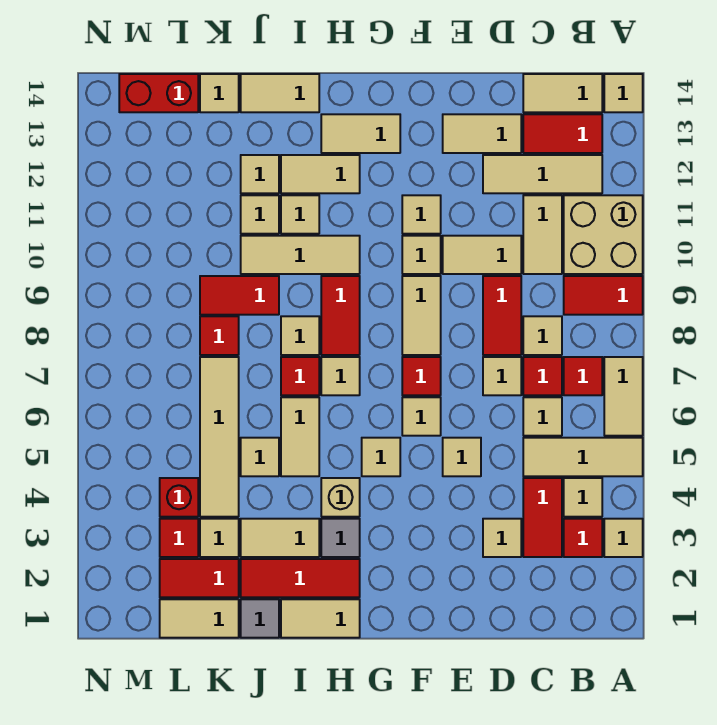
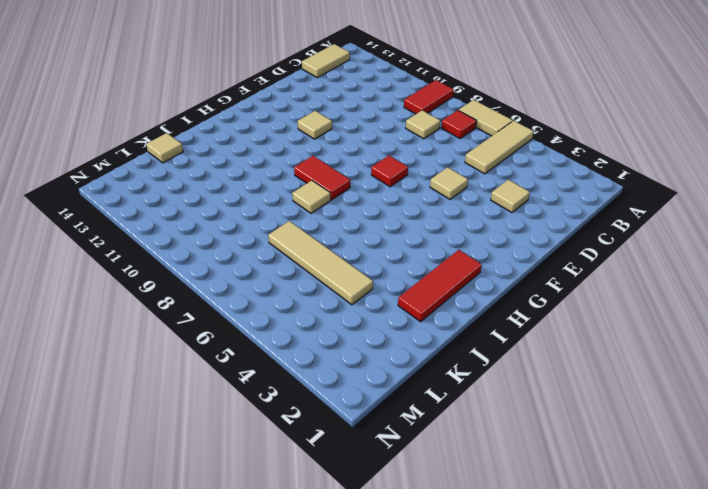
none -> tan 1x1 tile [604,519,643,557]
none -> tan 2x2 brick [564,195,643,274]
none -> tan 1x1 tile [604,74,643,112]
none -> red 1x1 tile [564,519,602,557]

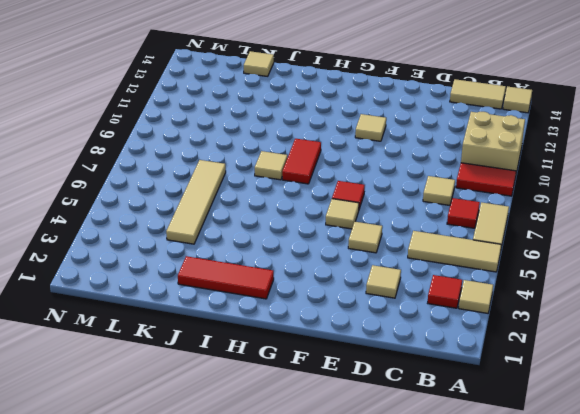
none -> tan 1x1 tile [564,478,602,517]
none -> tan 1x3 tile [483,155,602,193]
none -> red 1x2 tile [523,114,602,153]
none -> red 1x2 tile [523,478,562,557]

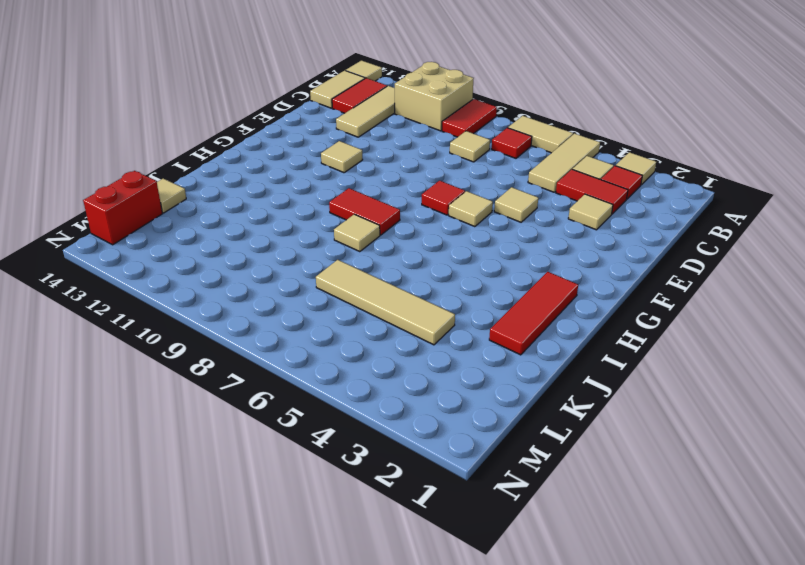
none -> tan 1x1 tile [523,397,562,436]
none -> red 1x1 tile [523,357,562,395]
none -> tan 1x2 tile [523,195,562,274]
none -> tan 1x1 tile [483,357,521,395]

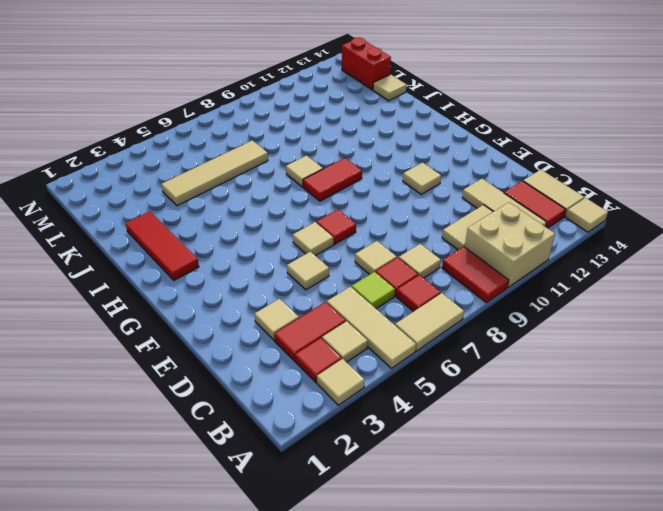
lime 1x1 tile [352,272,395,309] -> tan 1x1 tile [523,397,562,436]
none -> red 1x2 tile [483,276,521,355]
none -> tan 1x2 tile [443,236,521,274]
none -> tan 1x2 tile [443,114,521,153]
none -> tan 1x2 tile [402,276,441,355]

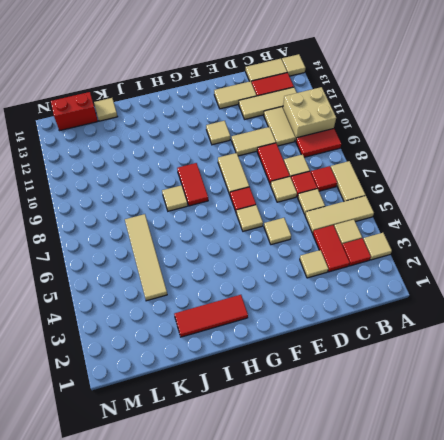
none -> tan 1x1 tile [402,236,441,274]
none -> tan 1x1 tile [362,438,400,476]
none -> tan 1x2 tile [321,114,400,153]
none -> tan 1x2 tile [281,599,360,638]

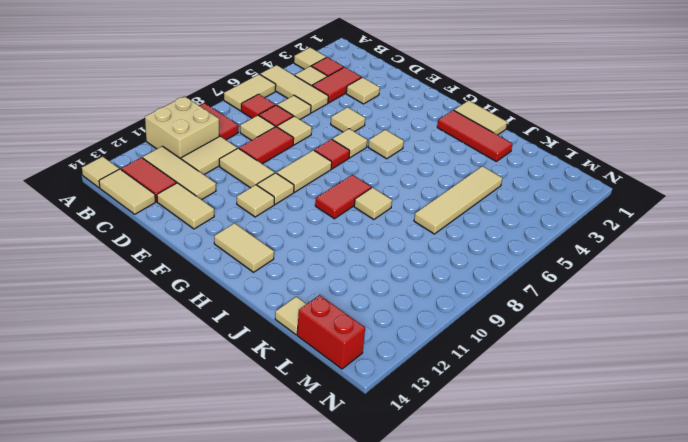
none -> grey 1x1 tile [321,519,360,557]
none -> tan 1x1 brick [321,478,360,517]
none -> tan 1x1 tile [321,357,360,395]
none -> tan 1x3 tile [241,236,360,274]

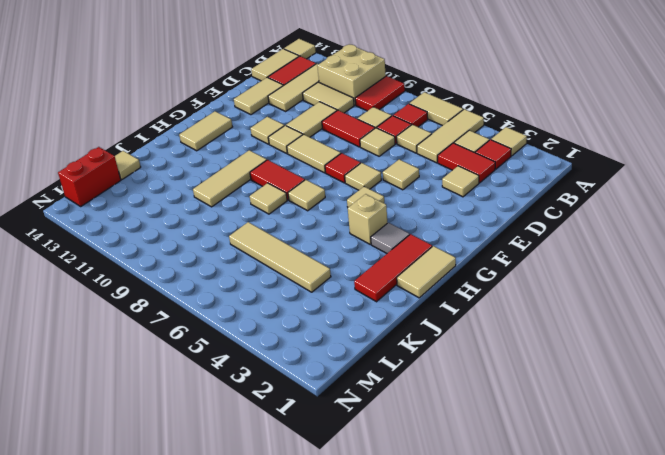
none -> tan 1x2 tile [281,155,360,193]
none -> tan 1x2 tile [241,519,319,557]
none -> tan 1x2 tile [281,397,319,476]
none -> red 1x1 tile [281,357,319,395]

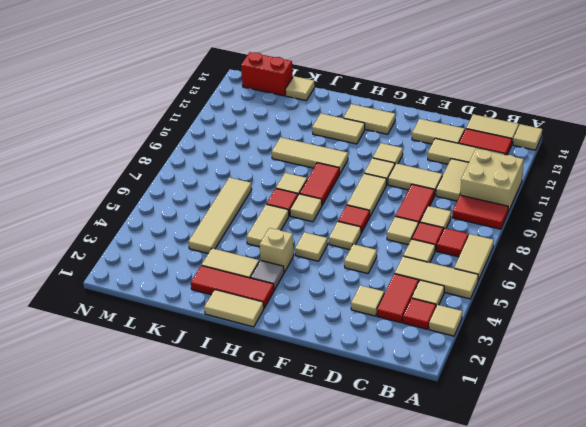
none -> tan 1x1 tile [281,195,319,234]
none -> tan 1x2 tile [241,74,319,112]
none -> grey 1x1 tile [241,599,279,638]
none -> tan 1x1 tile [241,438,279,476]

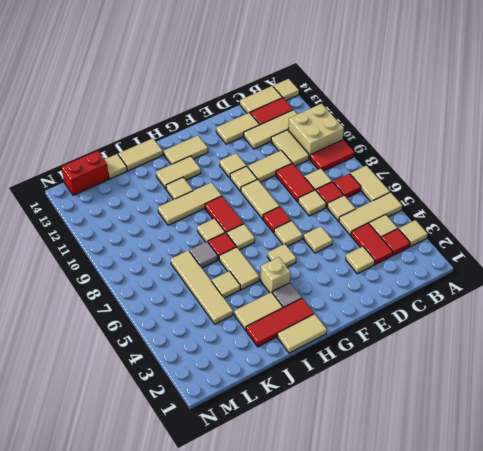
grey 1x1 tile [190,242,218,268] -> grey 1x1 tile moved to [241,599,279,638]
none -> red 1x2 tile [200,276,279,315]
none -> tan 1x1 tile [241,195,279,234]
none -> tan 1x1 tile [241,155,279,193]
none -> tan 1x2 tile [160,599,239,638]

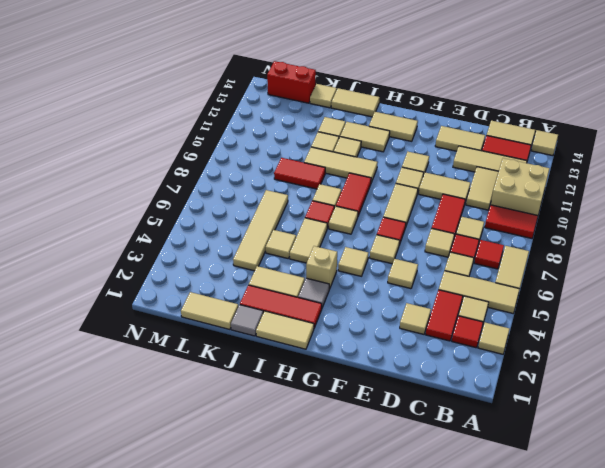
none -> red 1x2 tile [160,559,239,597]
none -> tan 1x1 tile [200,519,239,557]
none -> red 1x1 tile [200,316,239,355]
none -> red 1x1 tile [160,519,198,557]

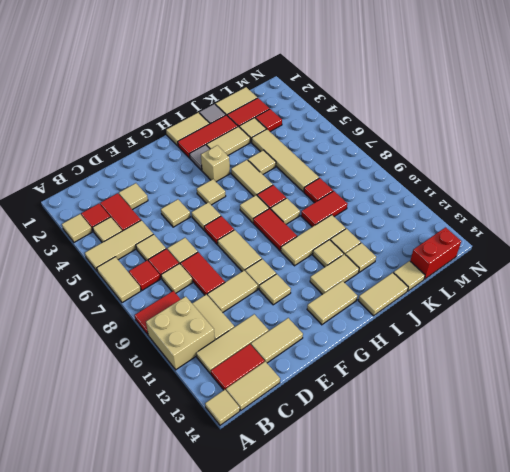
none -> red 1x1 brick [160,478,198,517]

